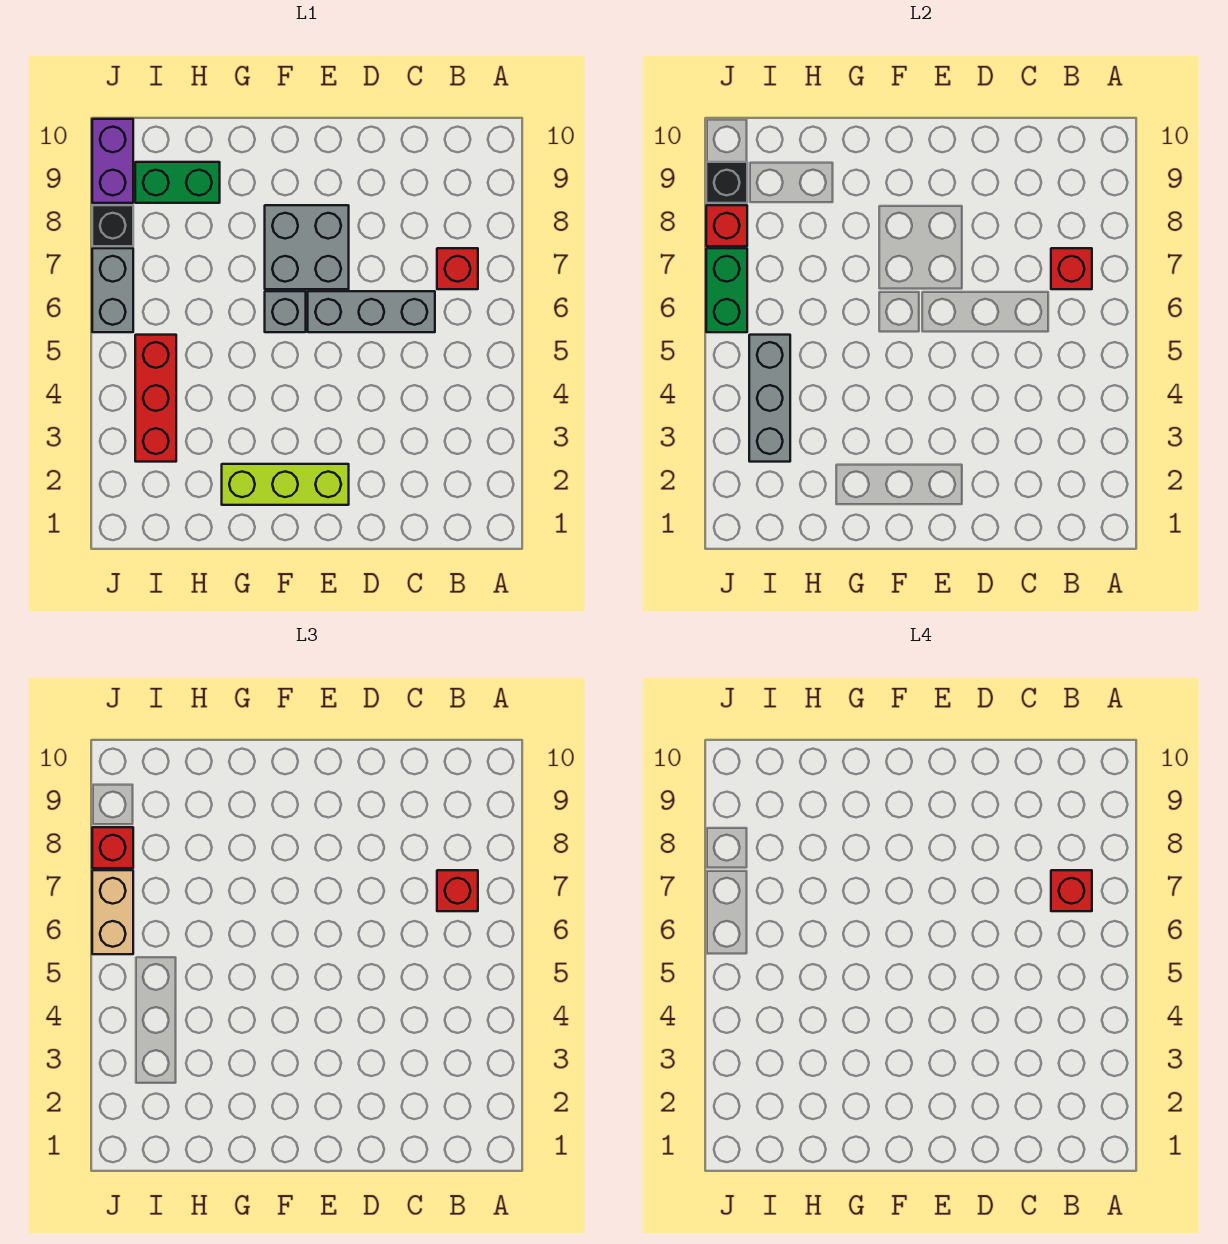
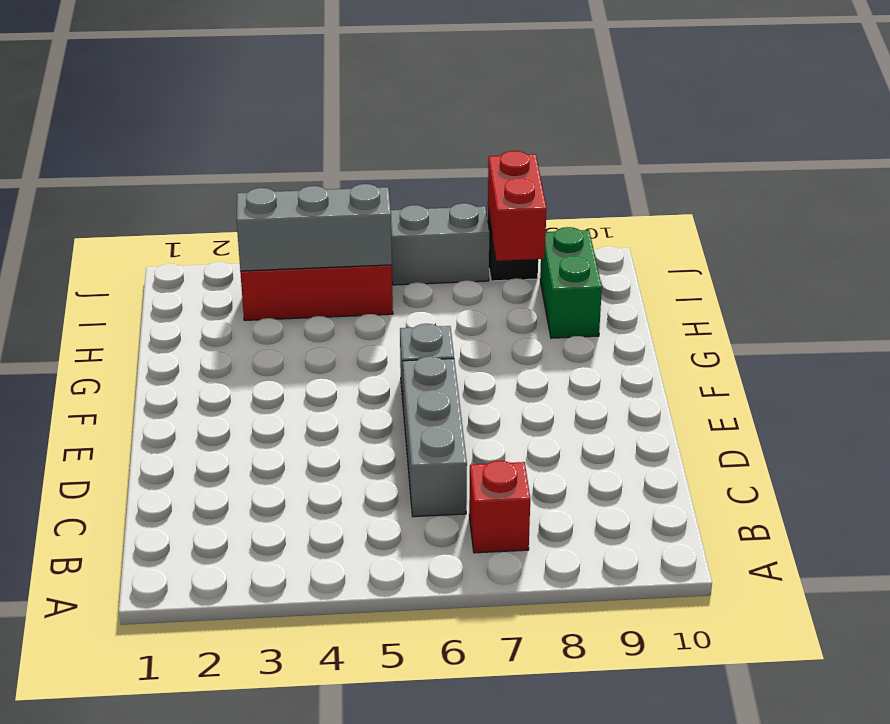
red 1x2 brick [488,151,546,261] -> red 1x1 brick [706,205,747,246]
none -> lime 1x3 brick [222,464,349,505]
none -> grey 2x2 brick [265,205,349,289]
none -> purple 1x2 brick [92,119,133,203]

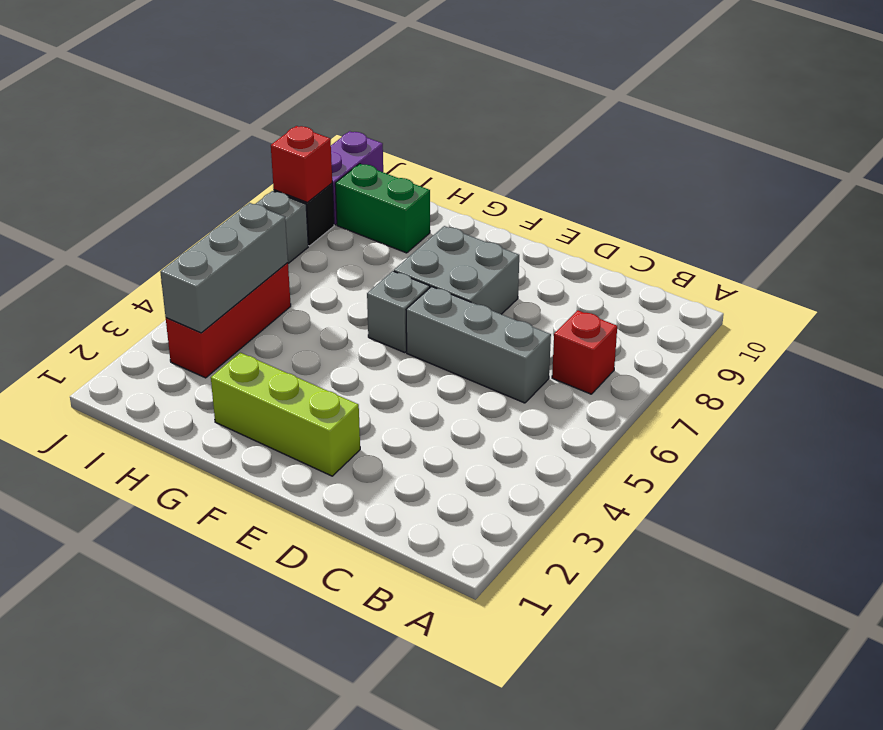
none -> red 1x1 brick [1051,248,1092,289]
none -> green 1x2 brick [706,248,747,332]
none -> black 1x1 brick [706,162,747,203]

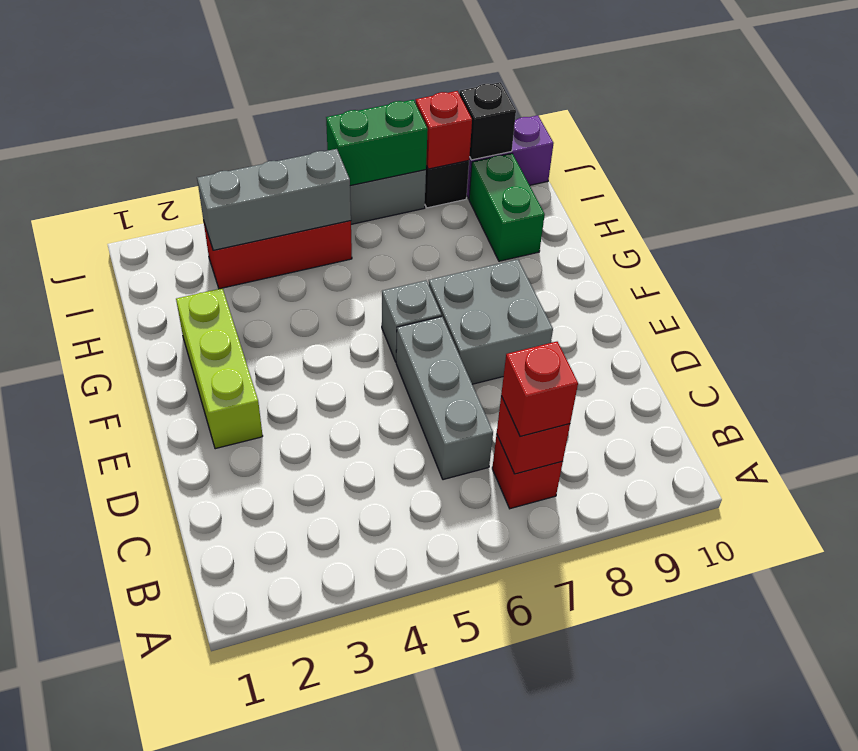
none -> tan 1x2 brick [92,870,133,954]
none -> red 1x1 brick [92,827,133,868]
none -> red 1x1 brick [1051,870,1092,911]

